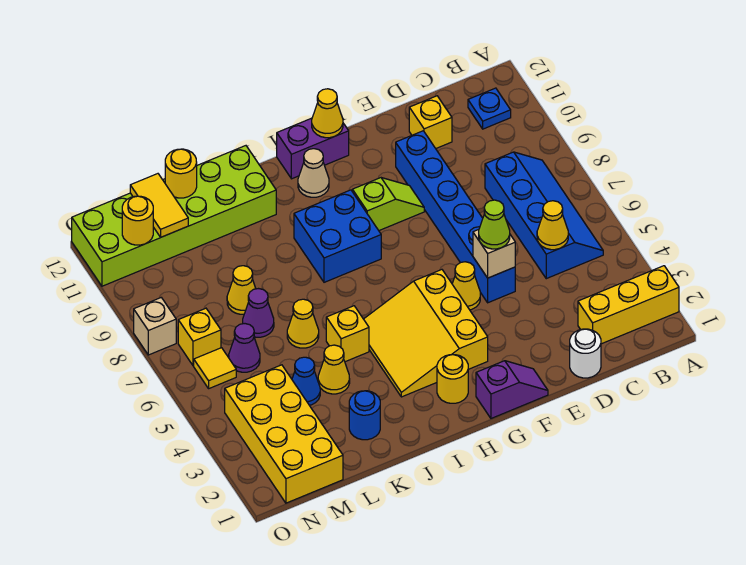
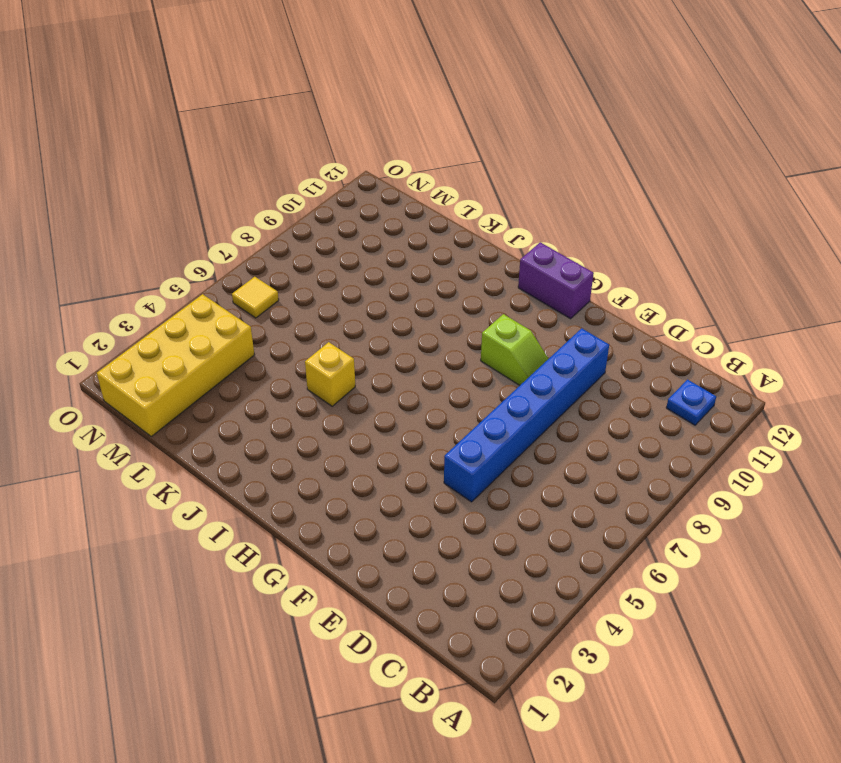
none -> yellow 1x3 brick [578,266,679,344]
none -> blue 2x4 slope [485,152,603,279]
none -> white 1x1 round brick [570,329,601,378]
none -> yellow 1x1 brick [409,96,452,148]

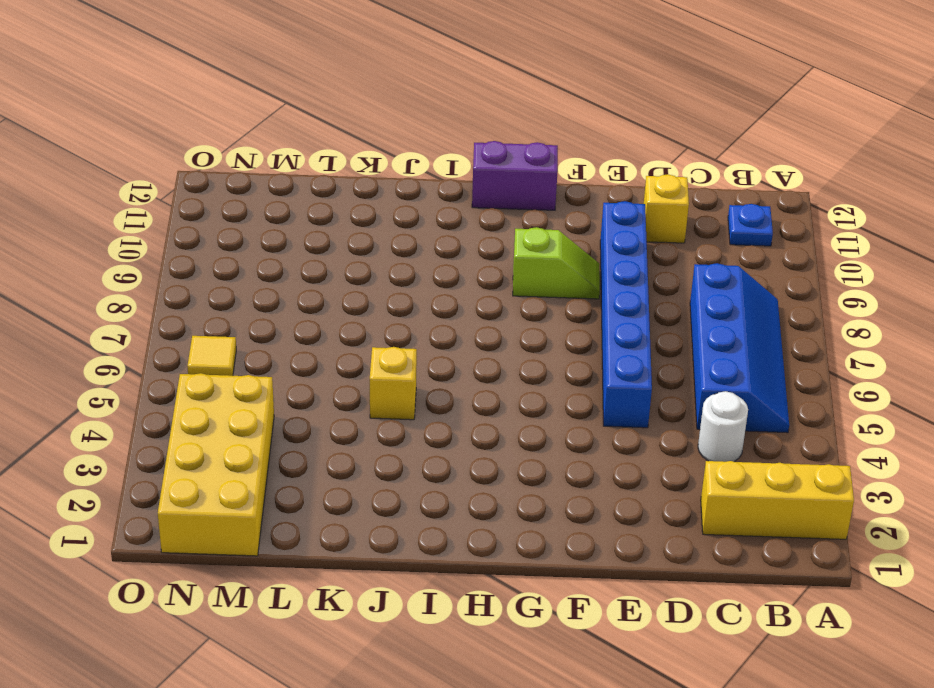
white 1x1 round brick [698,391,748,462] -> white 1x1 round brick moved to [570,329,601,378]
none -> purple 1x2 slope [476,361,548,418]
none -> yellow 1x1 cone [452,262,480,310]
none -> yellow 3x3 slope [364,270,488,397]
none -> yellow 1x1 round brick [437,355,468,403]

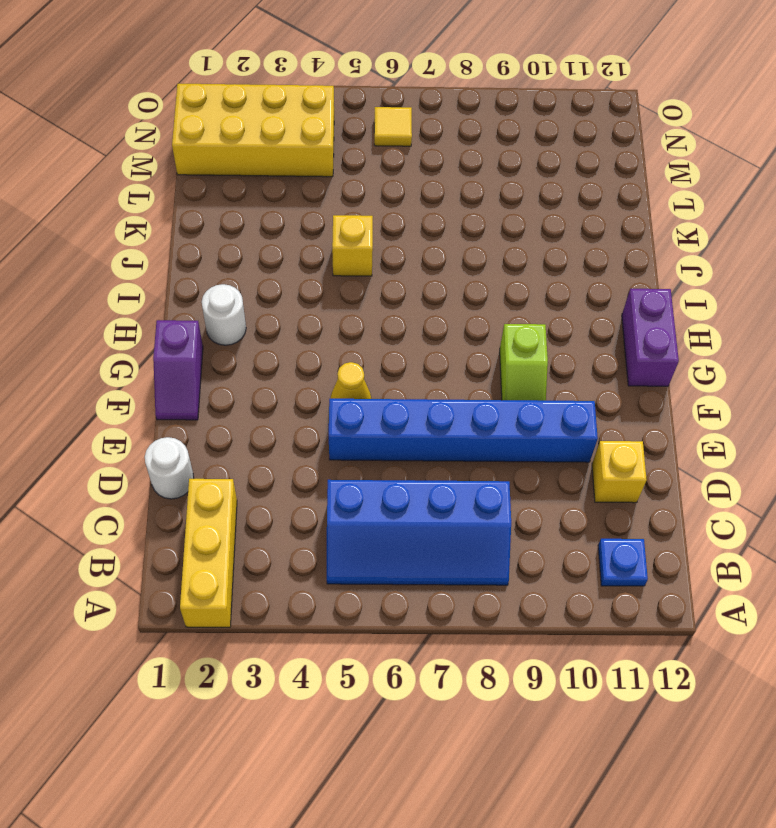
white 1x1 round brick [202,284,246,345] -> yellow 1x1 round brick [437,355,468,403]
none -> yellow 3x3 slope [364,270,488,397]
none -> blue 2x2 brick [294,190,381,282]
none -> tan 1x1 cone [298,149,329,197]
none -> lime 2x6 brick [72,146,276,286]

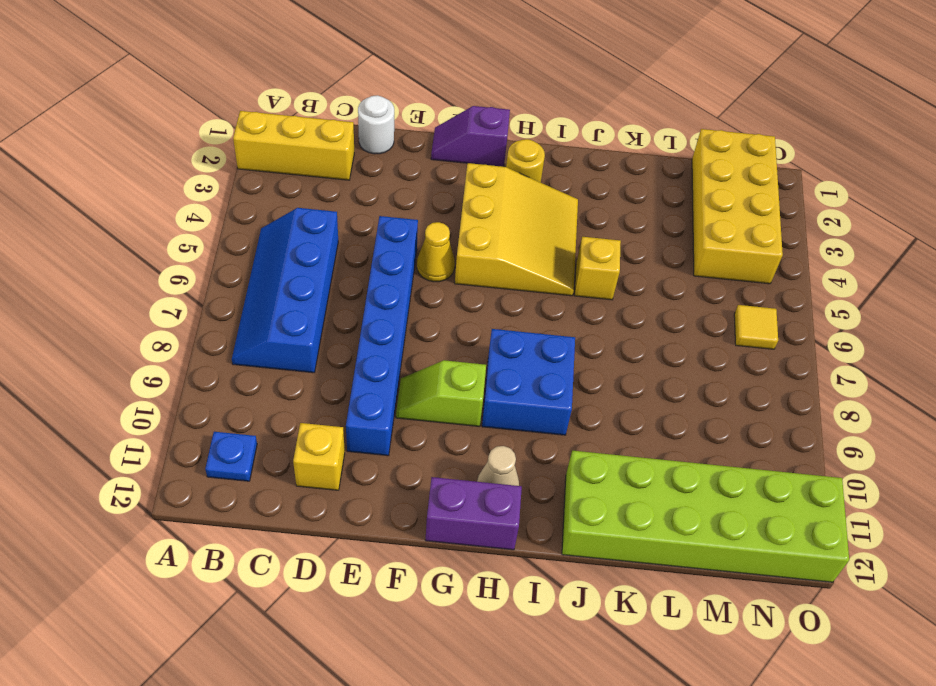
none -> blue 1x1 round brick [349,391,380,440]
none -> yellow 1x1 cone [318,345,350,394]
none -> yellow 1x1 cone [287,299,319,348]
none -> blue 1x1 cone [292,357,320,405]

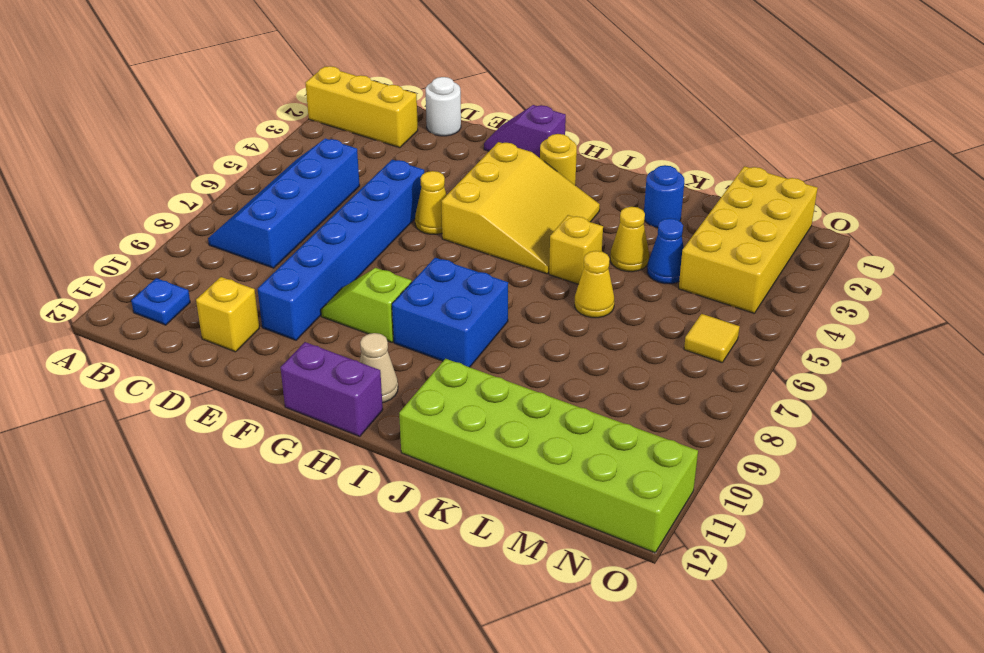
none -> purple 1x1 cone [243,289,274,337]
none -> yellow 1x1 cone [227,266,256,314]
none -> purple 1x1 cone [229,324,260,372]
none -> yellow 1x1 brick [178,308,221,366]

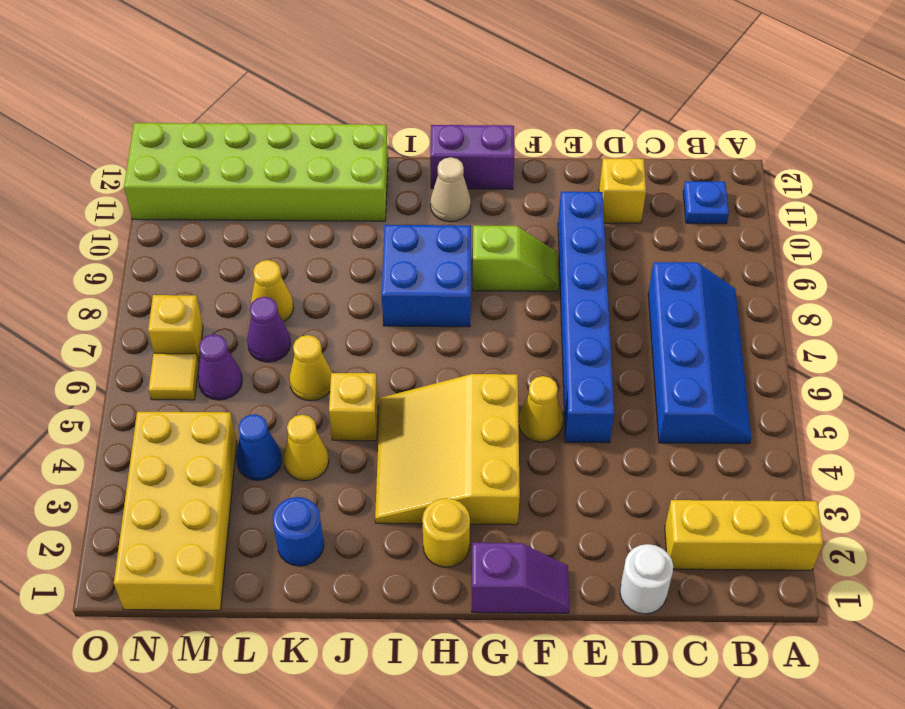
none -> tan 1x1 brick [134,298,176,355]
none -> yellow 1x1 cone [537,201,568,250]
none -> tan 1x1 brick [473,230,515,278]
none -> yellow 1x1 cone [312,89,343,138]

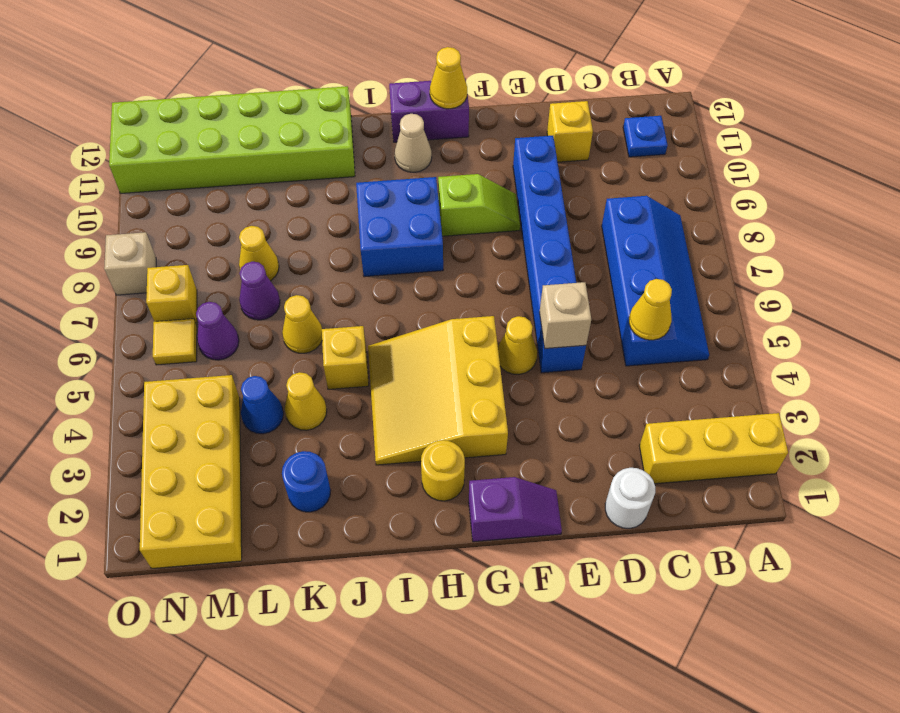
none -> yellow 1x1 round brick [165,149,197,198]
none -> yellow 1x2 tile [130,174,188,237]
none -> yellow 1x1 round brick [122,196,153,245]
none -> lime 1x1 cone [479,200,510,249]

